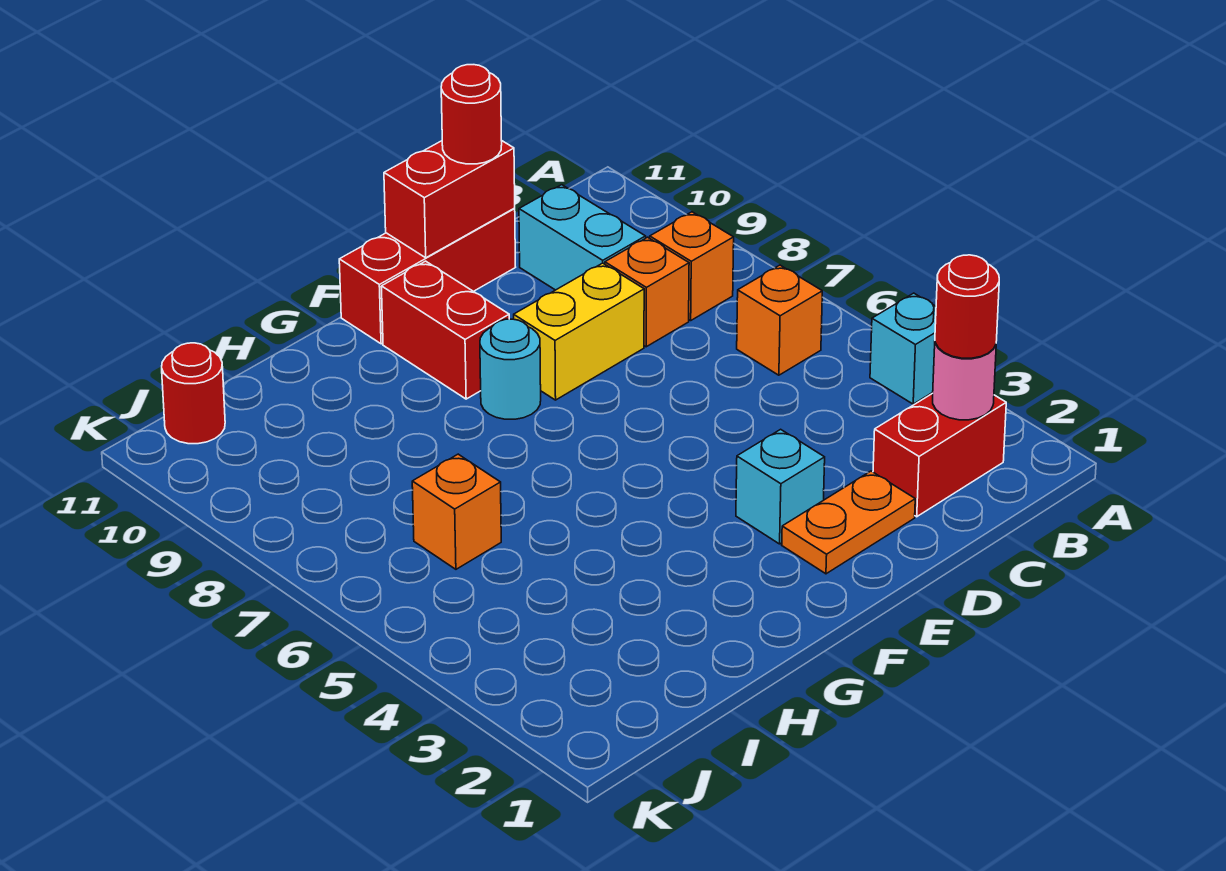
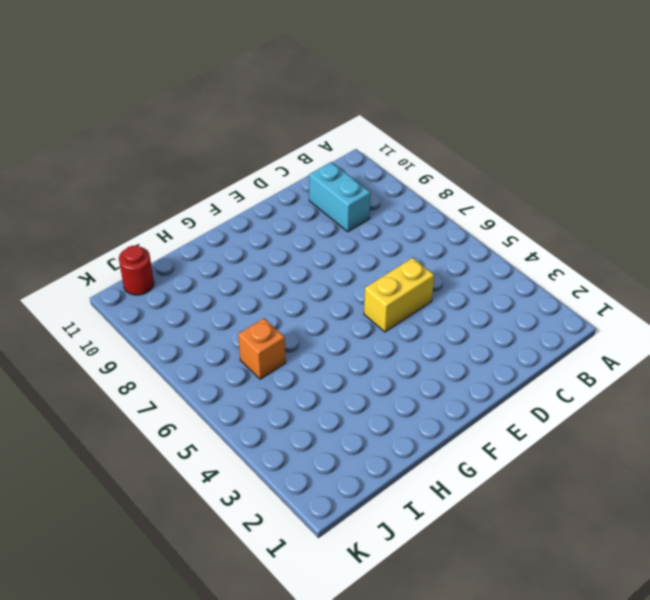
yellow 1x2 brick [364,258,434,332] -> yellow 1x2 brick moved to [514,263,644,400]
none -> cyan 1x1 brick [870,293,936,404]
none -> red 1x2 brick [873,393,1006,517]
none -> orange 1x1 brick [737,265,822,375]

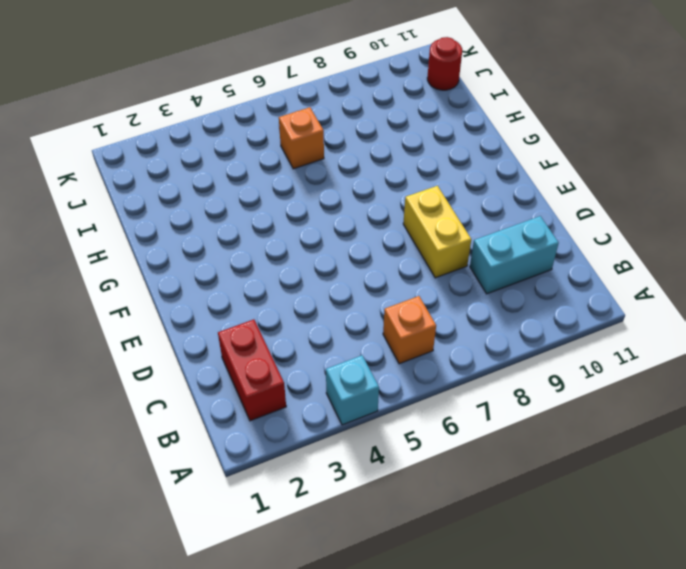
none -> orange 1x1 brick [650,212,734,320]
none -> orange 1x1 brick [605,237,689,347]
none -> orange 1x2 plate [782,471,915,574]

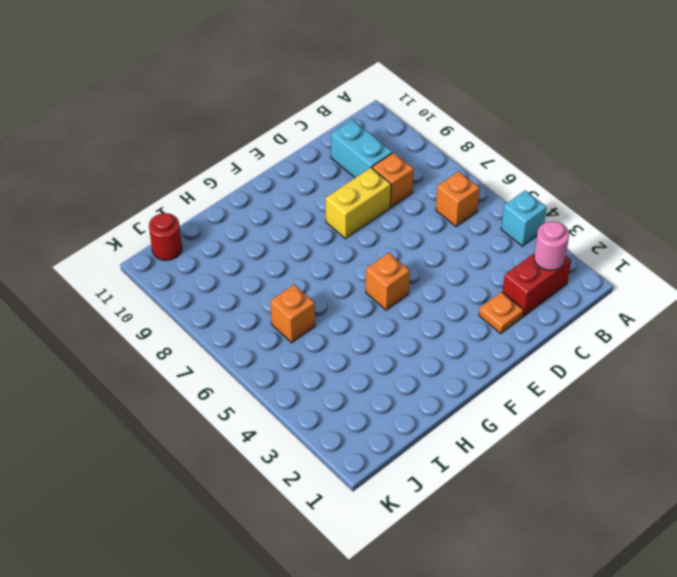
orange 1x1 plate [479,292,524,334] -> orange 1x2 plate [782,471,915,574]
orange 1x1 brick [366,253,410,310] -> orange 1x1 brick moved to [650,212,734,320]
none -> red 1x3 brick [339,209,515,344]
none -> cyan 1x1 brick [736,429,825,544]
none -> cyan 1x1 round brick [480,319,541,419]

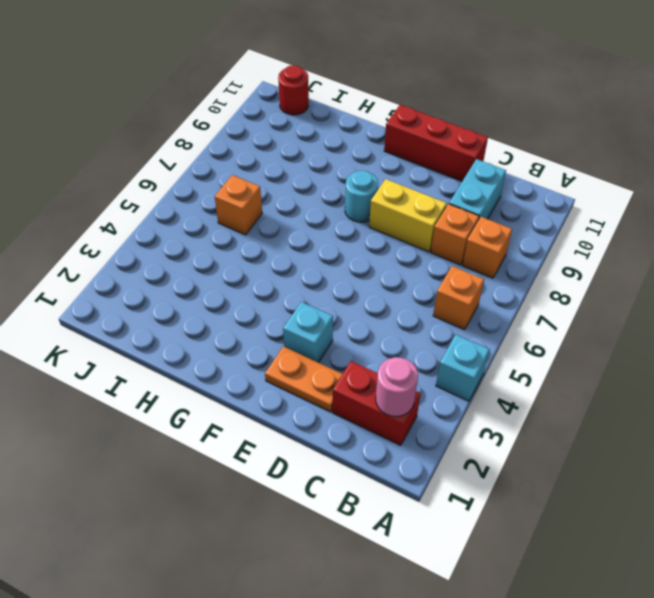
none -> red 1x2 brick [381,261,509,399]
none -> red 1x2 brick [384,140,515,258]
none -> red 1x1 round brick [935,255,999,358]

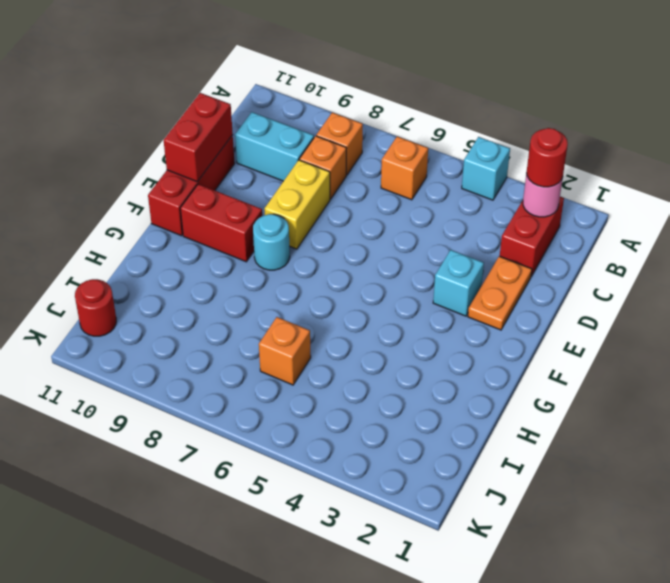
none -> red 1x1 round brick [441,65,502,164]

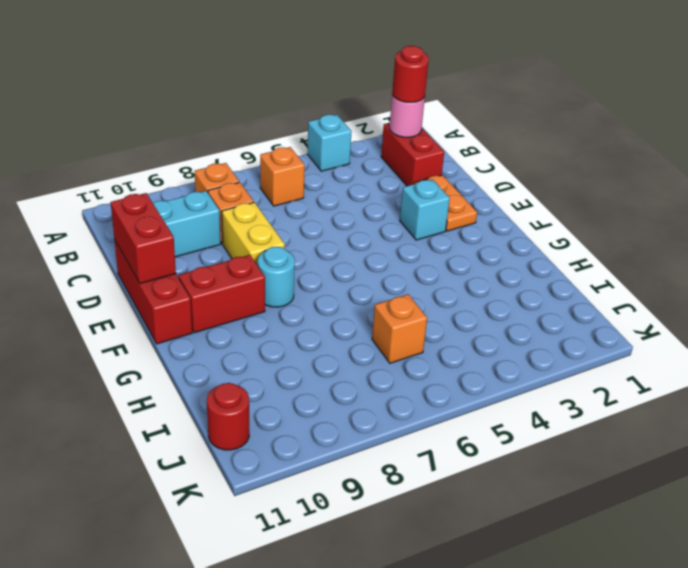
none -> red 1x1 round brick [441,65,502,164]

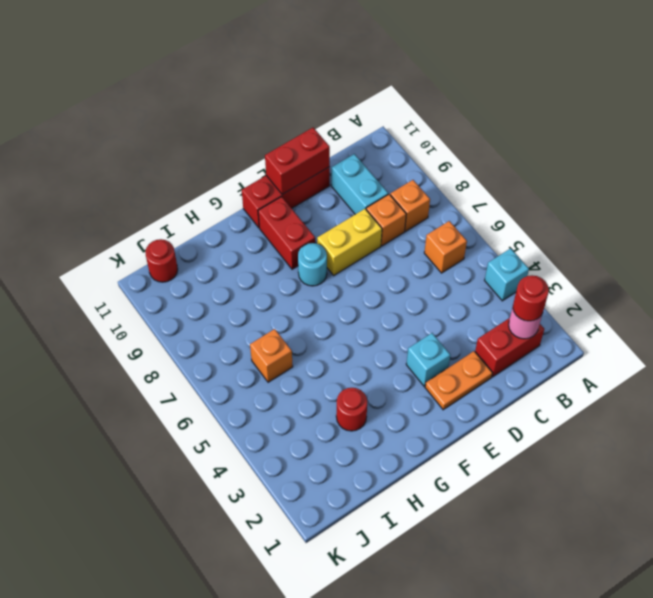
red 1x1 round brick [336,388,367,431] -> red 1x1 round brick moved to [441,65,502,164]

